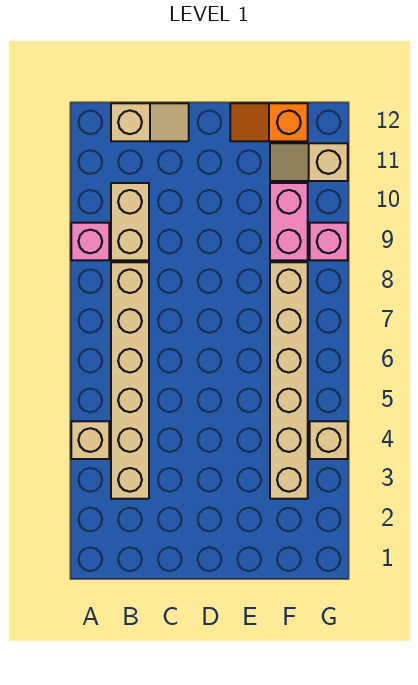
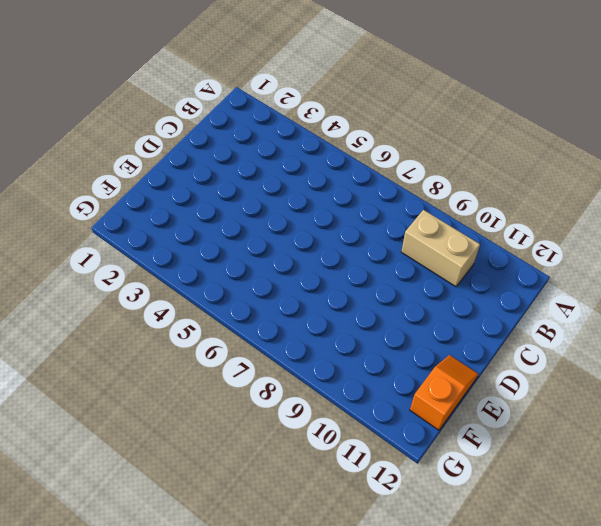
none -> tan 1x1 brick [71,421,109,459]
none -> pink 1x1 brick [71,223,109,260]

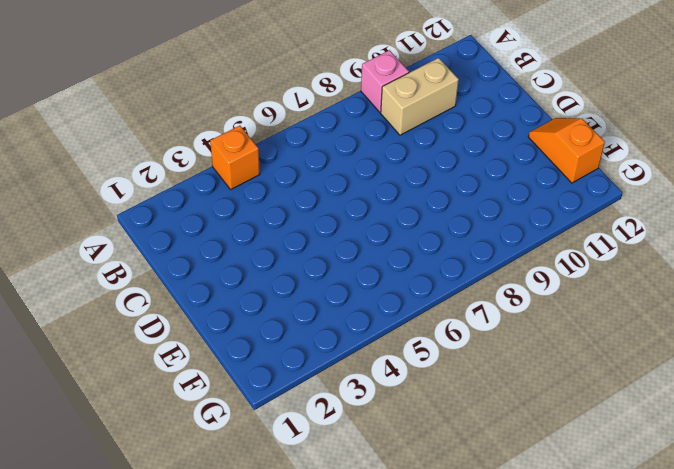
orange 1x1 brick [210,126,260,189] -> tan 1x1 brick [71,421,109,459]
none -> tan 1x6 brick [111,262,149,499]
none -> tan 1x2 slope [111,103,189,141]

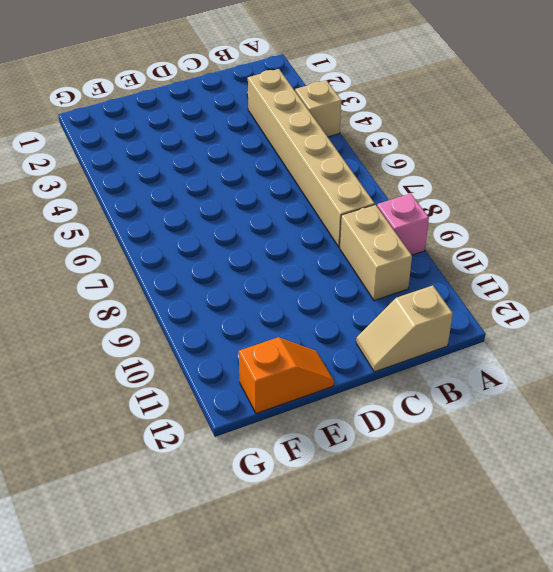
none -> tan 1x6 brick [270,262,308,499]
none -> pink 1x2 brick [270,183,308,260]

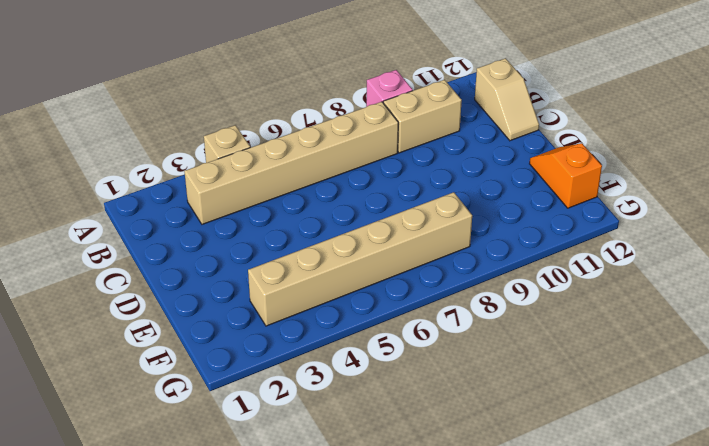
none -> pink 1x2 brick [270,183,308,260]
none -> tan 1x2 slope [270,143,348,181]

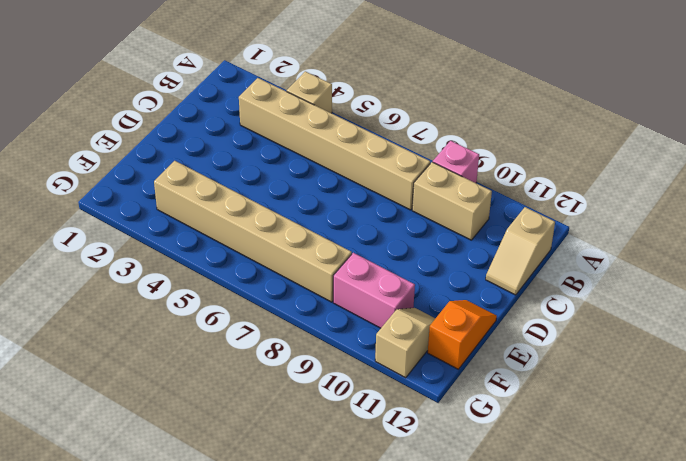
none -> tan 1x1 brick [310,421,348,459]
none -> pink 1x1 brick [310,223,348,260]

